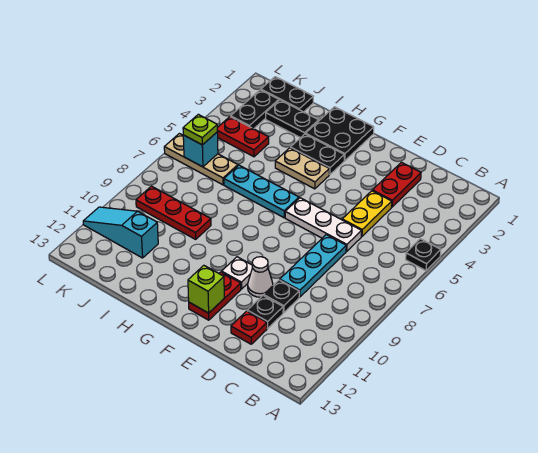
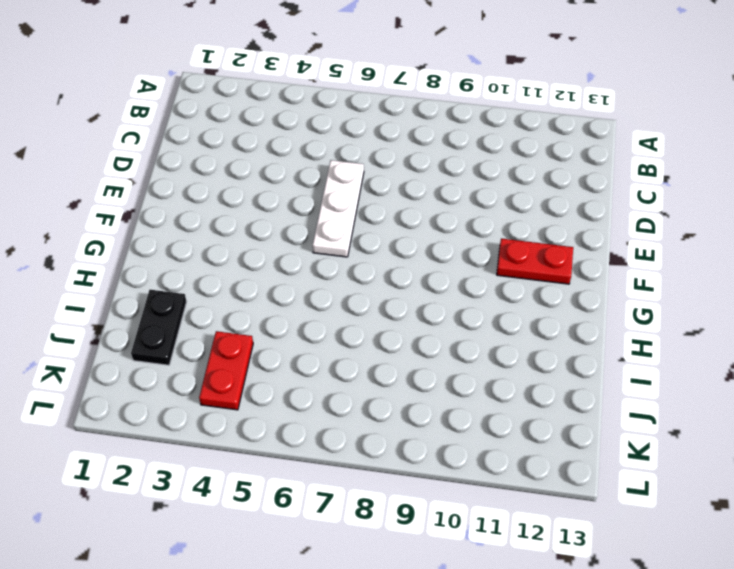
none -> black 1x1 plate [406,239,441,271]
none -> red 1x2 plate [372,162,421,207]
none -> yellow 1x2 plate [342,191,392,236]

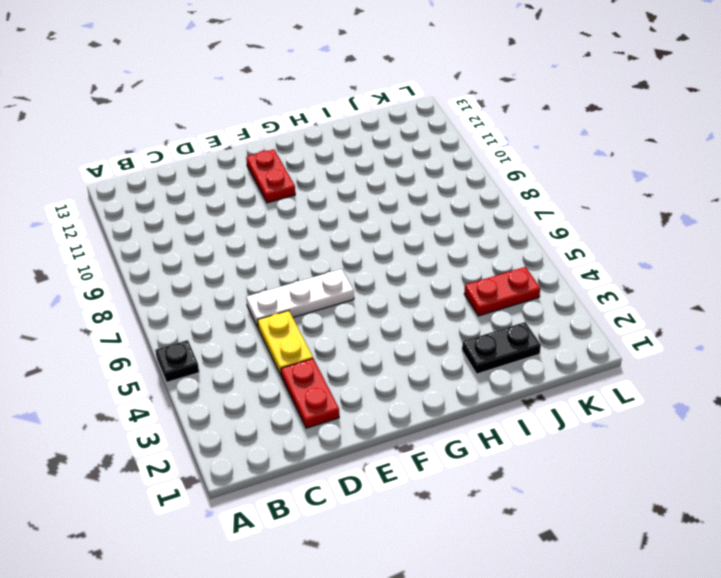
none -> cyan 1x3 plate [280,235,346,297]
none -> black 1x1 plate [264,280,299,313]
none -> black 1x1 plate [247,295,283,328]

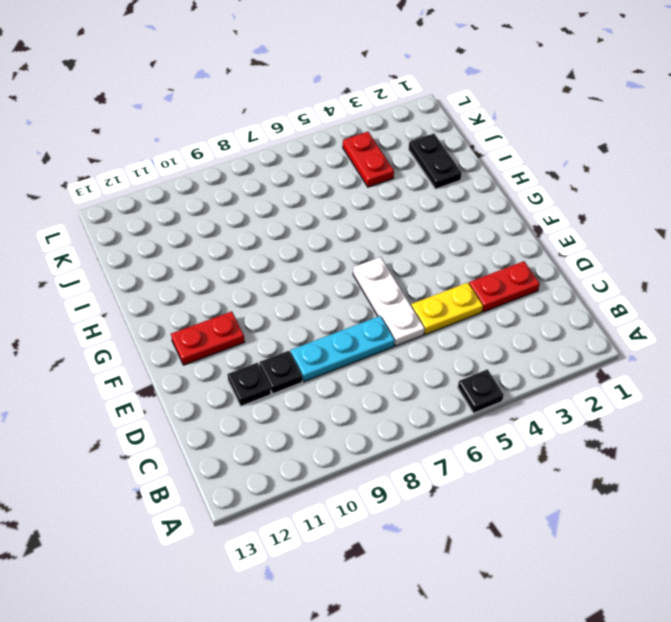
none -> red 1x1 plate [231,311,267,344]
none -> white 1x1 cone [248,257,273,297]
none -> white 1x1 plate [222,257,253,289]

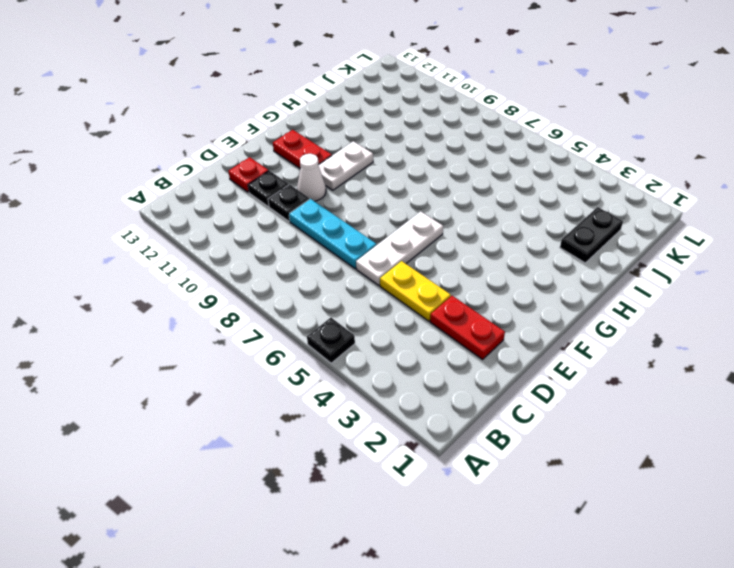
white 1x2 plate [318,141,373,190] -> white 1x1 plate [222,257,253,289]
none -> black 2x2 plate [305,107,374,161]
none -> black 1x2 plate [290,134,344,175]
none -> tan 1x2 plate [275,148,329,189]

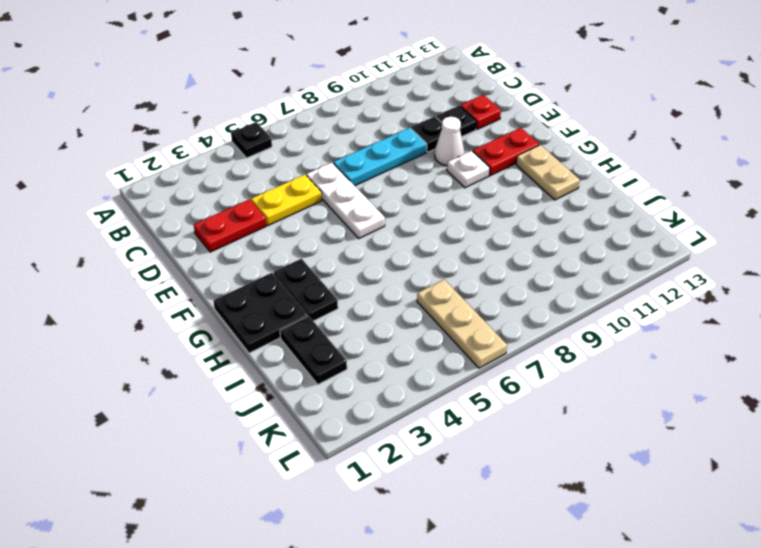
tan 1x2 plate [516,145,580,200] -> tan 1x2 plate moved to [275,148,329,189]
none -> cyan 1x3 plate [224,165,299,218]
none -> red 1x3 plate [136,186,211,239]
none -> black 1x2 plate [261,77,313,112]

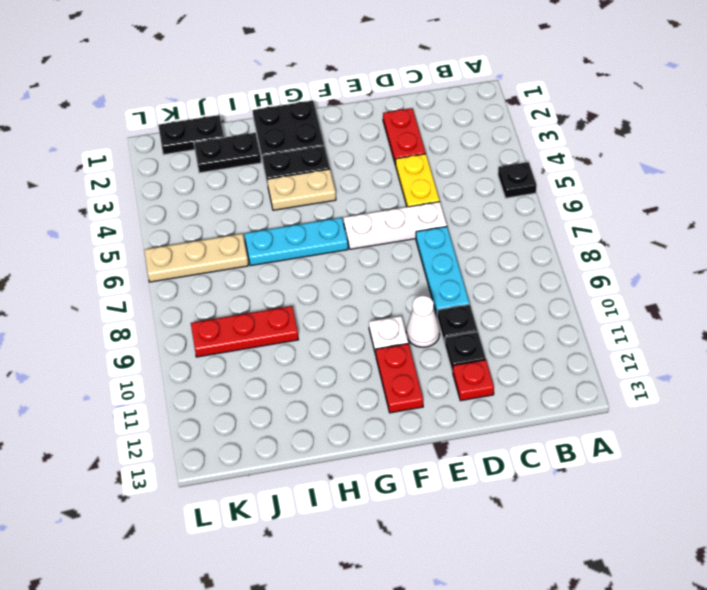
none -> red 1x2 plate [217,117,269,157]
none -> cyan 1x3 slope [83,207,158,258]
none -> black 1x2 plate [231,90,279,129]

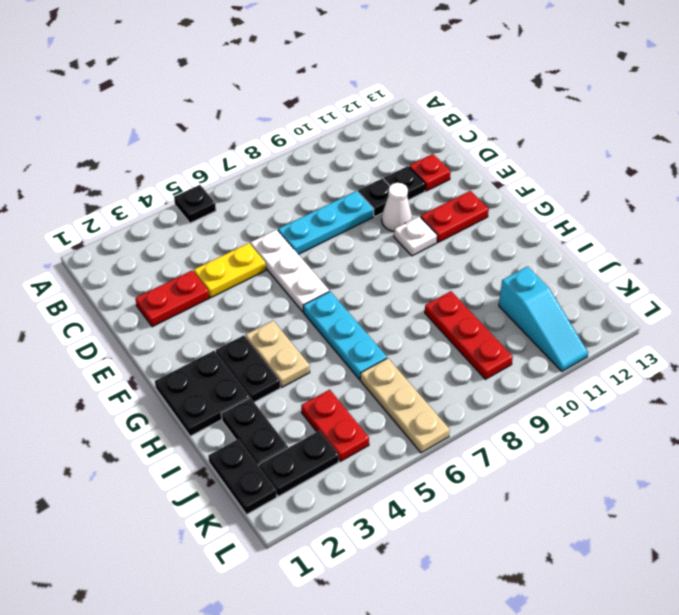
none -> lime 1x1 brick [188,265,224,313]
none -> cyan 1x1 brick [183,133,218,167]
none -> lime 1x1 plate [183,114,217,145]

